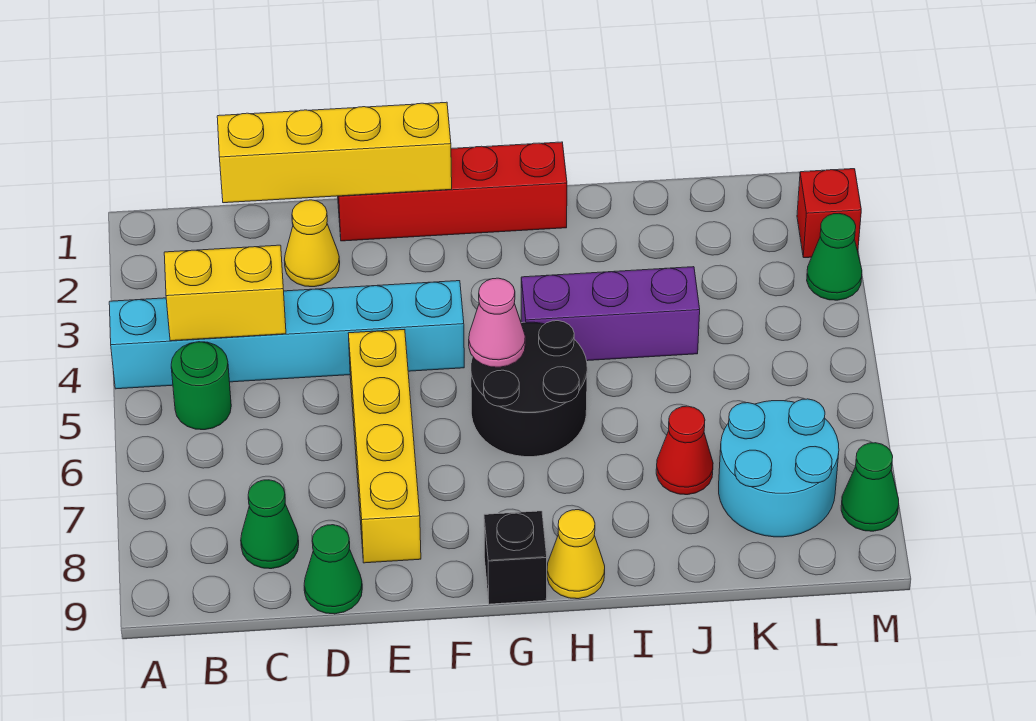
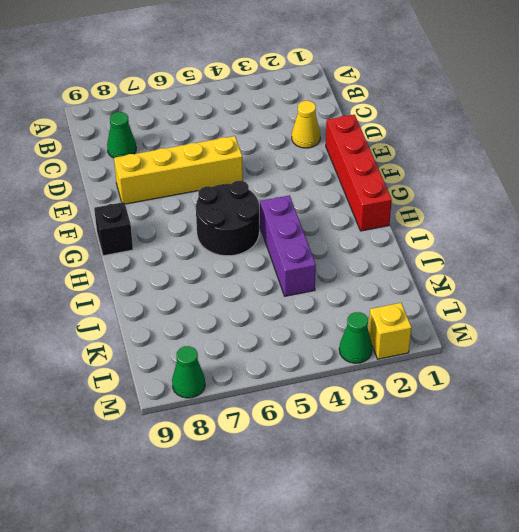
yellow 1x1 brick [368,303,412,359] -> red 1x1 brick [797,169,861,258]
none -> cyan 1x6 brick [109,281,464,389]
none -> green 1x1 round brick [171,342,231,430]
none -> green 1x1 cone [304,525,362,614]

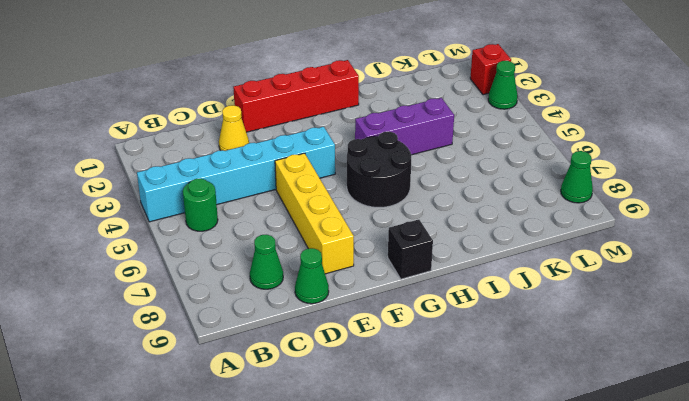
none -> yellow 1x1 cone [547,510,605,599]
none -> red 1x1 cone [656,406,713,495]
none -> cyan 2x2 round brick [719,399,839,537]

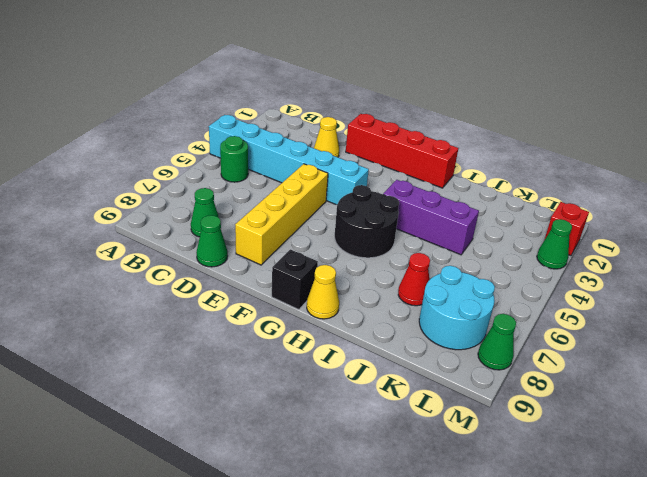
none -> yellow 1x2 brick [164,245,286,341]
none -> yellow 1x4 brick [217,102,452,203]
none -> pink 1x1 cone [469,278,525,367]

